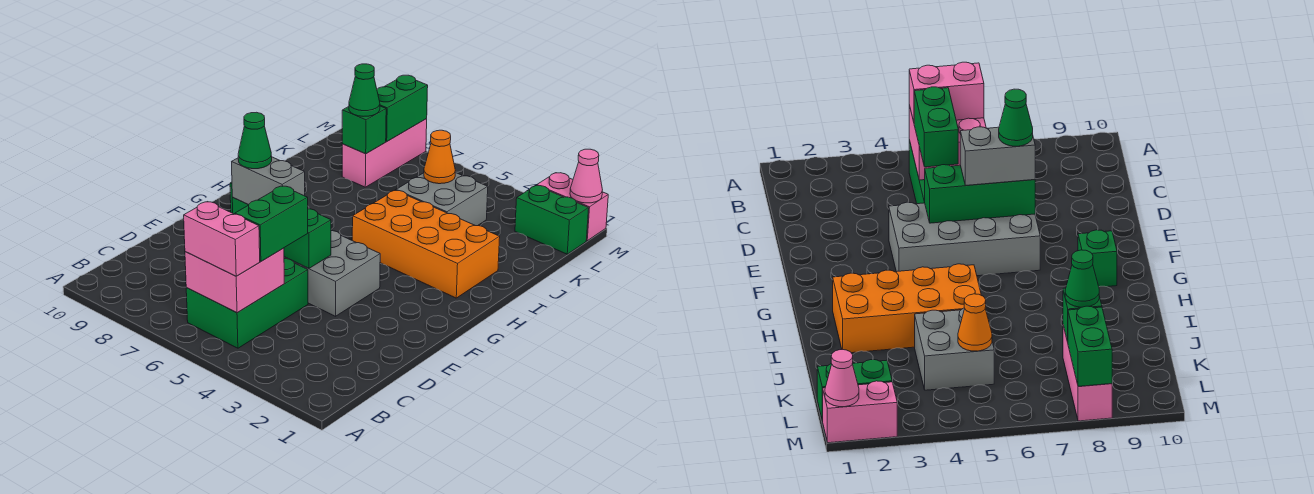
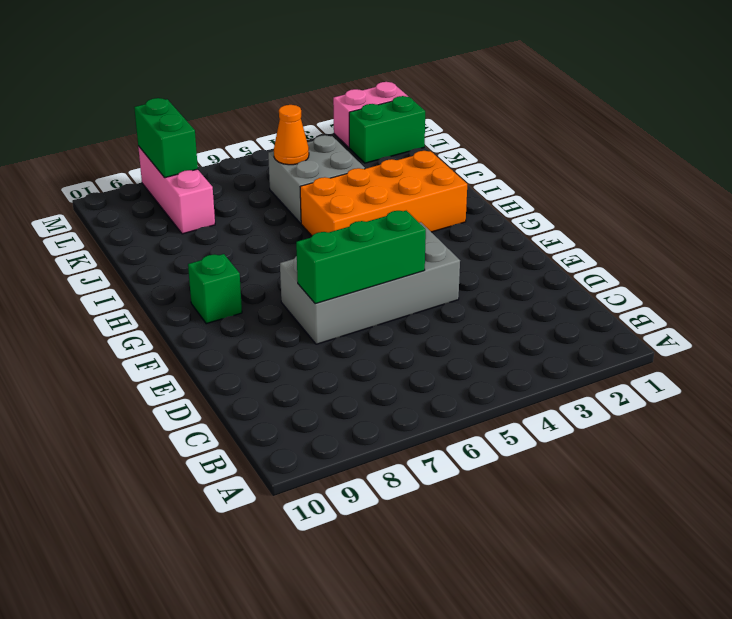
none -> green 2x3 brick [186,259,308,348]
none -> pink 2x2 brick [185,248,284,313]
none -> green 1x1 brick [342,106,386,154]

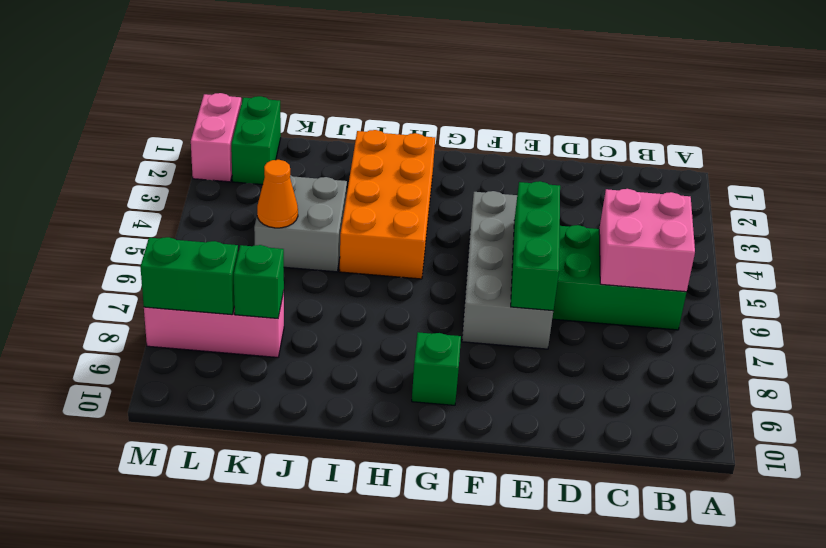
none -> pink 1x1 cone [570,149,602,203]
none -> pink 1x2 brick [184,202,260,276]
none -> green 1x2 brick [235,186,308,261]

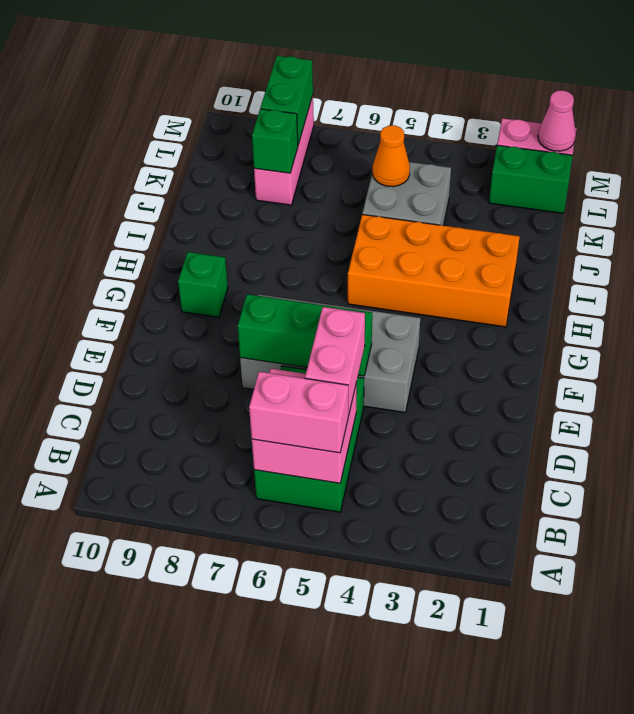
pink 1x2 brick [305,307,365,415] -> green 1x2 brick [235,186,308,261]
none -> grey 1x2 brick [232,157,305,205]
none -> green 1x1 cone [349,64,380,116]
none -> green 1x1 cone [238,112,272,169]

